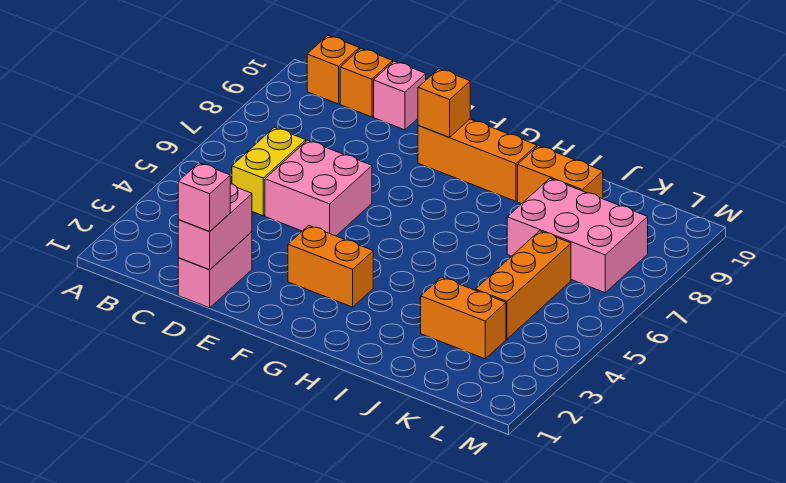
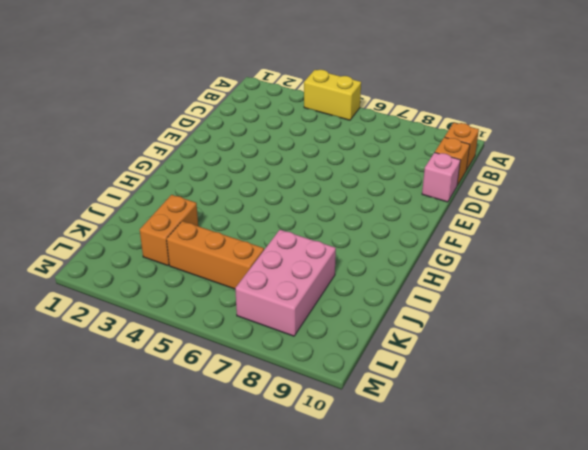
yellow 1x2 brick [304,70,361,120] -> yellow 1x2 brick moved to [232,127,306,216]
none -> pink 1x2 brick [178,232,252,308]
none -> pink 2x2 brick [265,140,372,236]
none -> orange 1x2 brick [288,226,373,307]

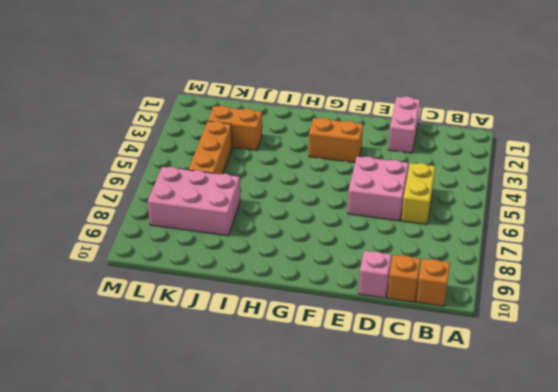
none -> orange 1x3 brick [418,119,537,201]
none -> orange 1x2 brick [518,146,603,204]
none -> pink 1x2 brick [178,184,252,270]

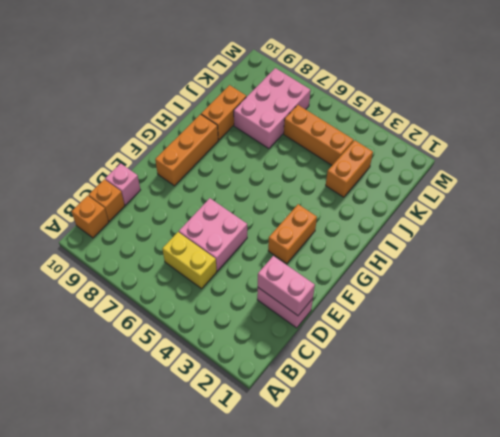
none -> orange 1x1 brick [418,69,470,137]
none -> pink 1x1 brick [178,163,230,232]

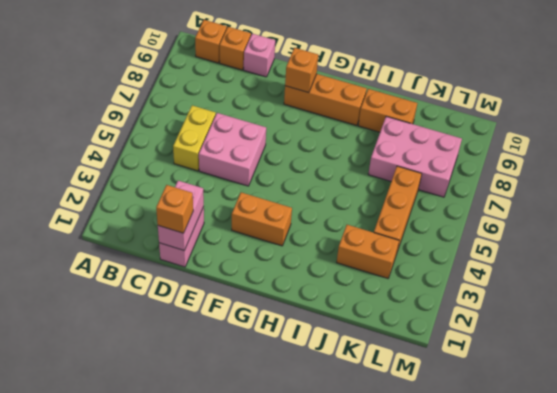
orange 1x1 brick [156,185,193,233] -> pink 1x1 brick [178,163,230,232]

